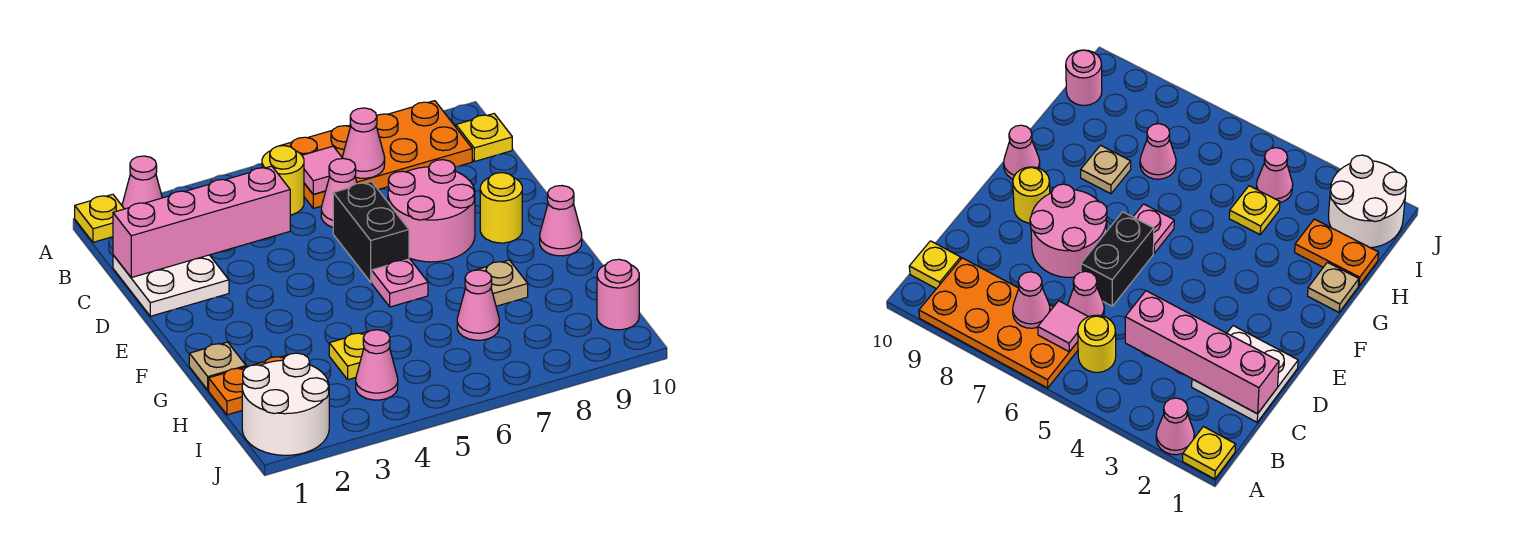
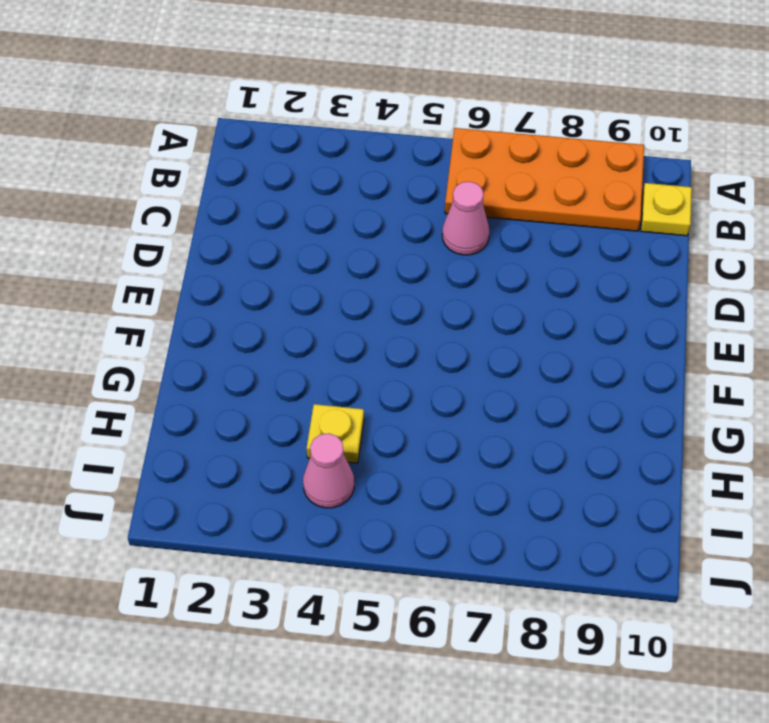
none -> yellow 1x1 plate [75,194,124,242]
none -> pink 1x1 cone [122,156,162,209]
none -> yellow 1x1 round brick [262,146,304,215]

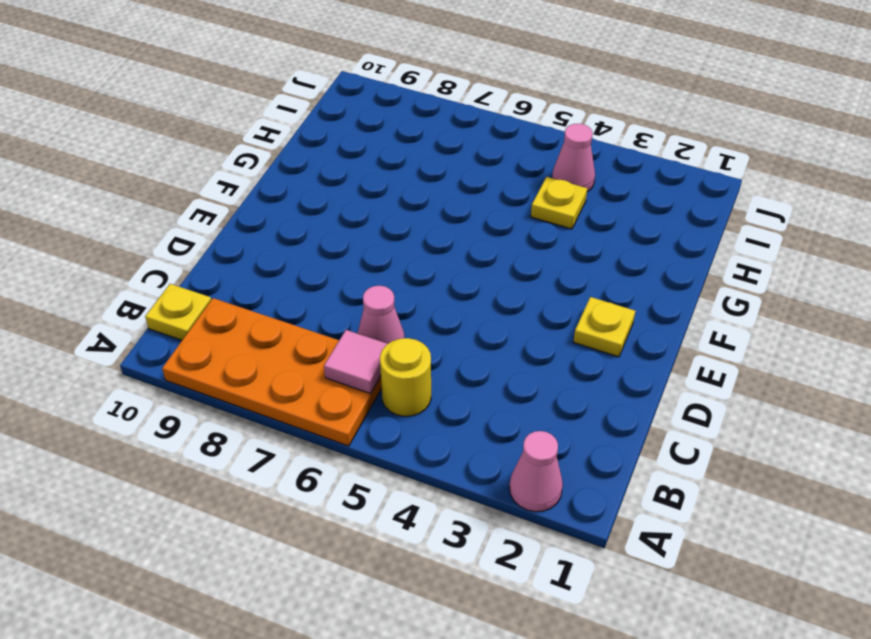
yellow 1x1 plate [574,297,635,357] -> yellow 1x1 plate moved to [75,194,124,242]
none -> white 2x2 plate [113,255,229,316]
none -> black 1x2 brick [333,182,409,282]
none -> pink 2x2 round brick [388,160,475,262]

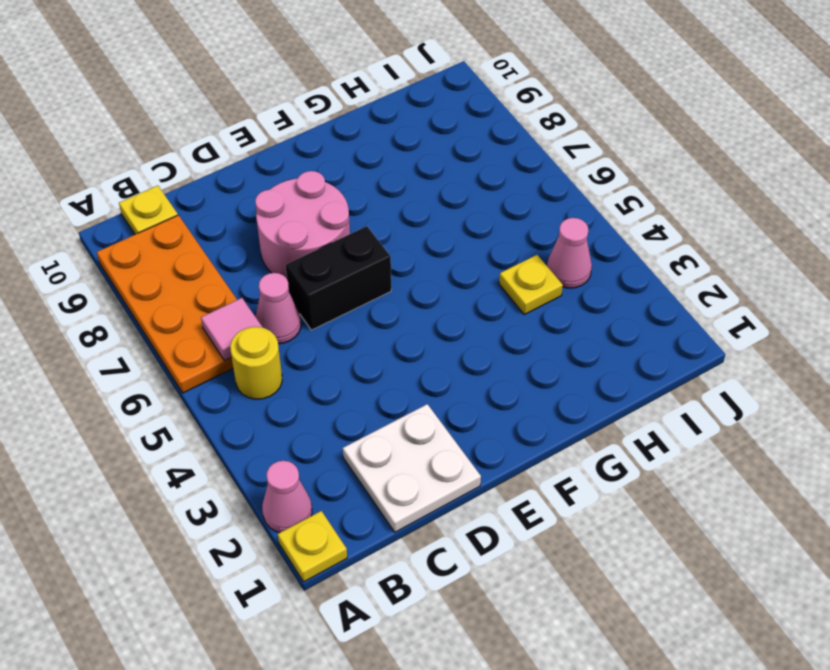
none -> yellow 1x1 round brick [480,173,522,243]
none -> pink 1x1 plate [372,259,428,307]
none -> pink 1x1 cone [540,186,582,256]

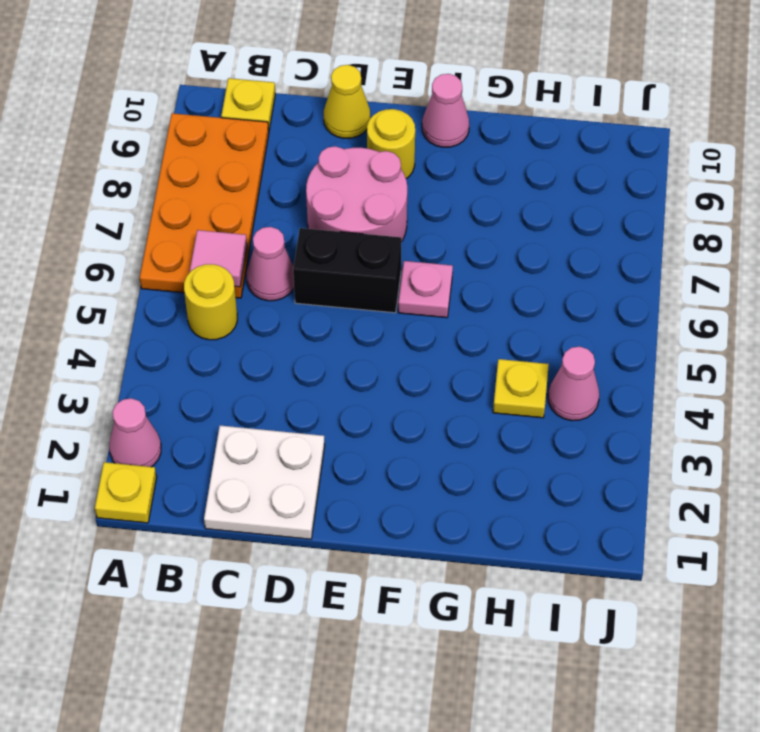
yellow 1x1 cone [324,65,370,138] -> none
none -> tan 1x1 plate [189,342,246,390]
none -> tan 1x1 plate [477,260,528,306]
none -> orange 1x2 plate [209,355,287,415]

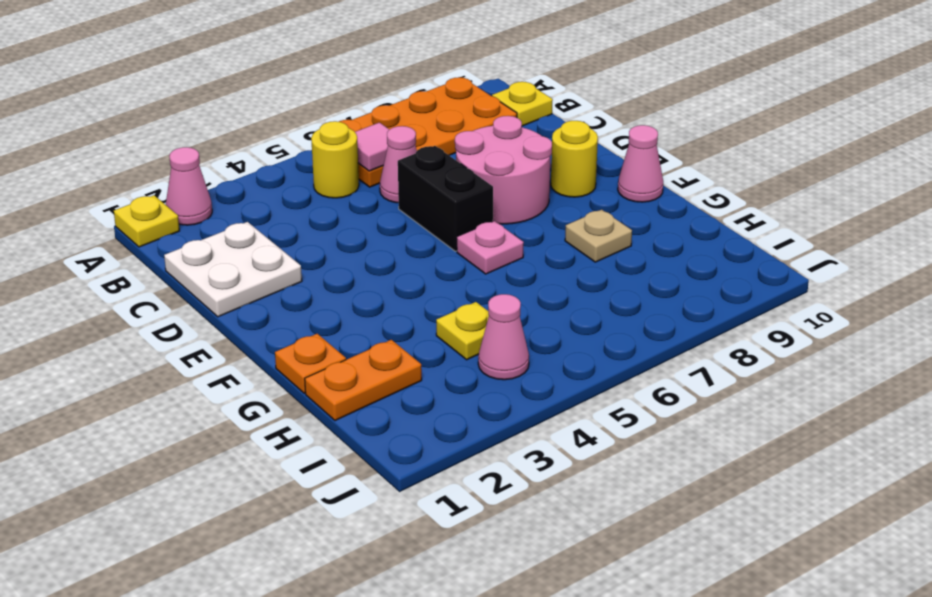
orange 1x1 plate [275,334,346,393] -> tan 1x1 plate [189,342,246,390]
none -> pink 1x1 cone [457,270,499,340]
none -> white 2x2 round brick [242,353,329,455]
none -> pink 1x1 round brick [597,259,639,330]

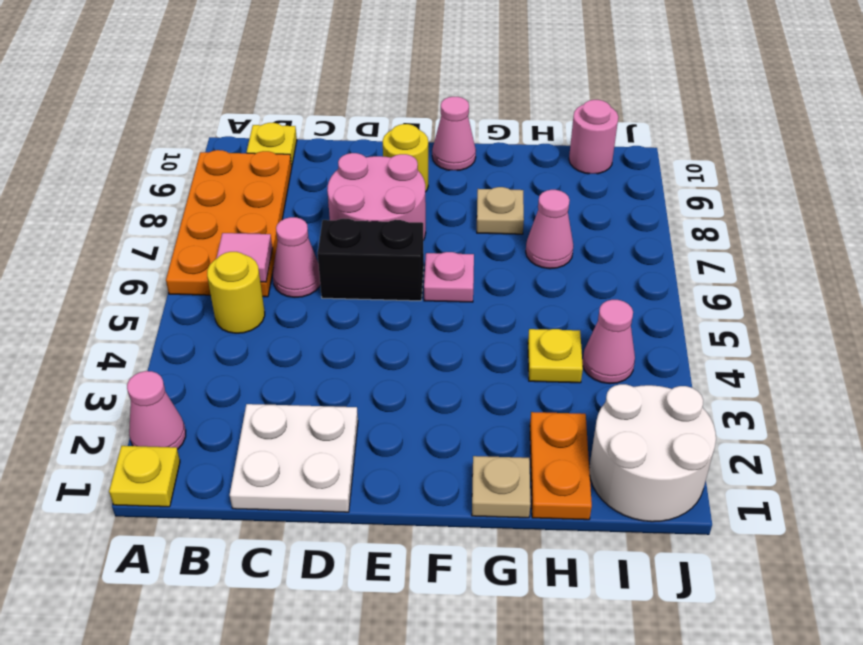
none -> pink 1x1 cone [343,108,385,178]
none -> pink 1x4 brick [113,166,290,278]

